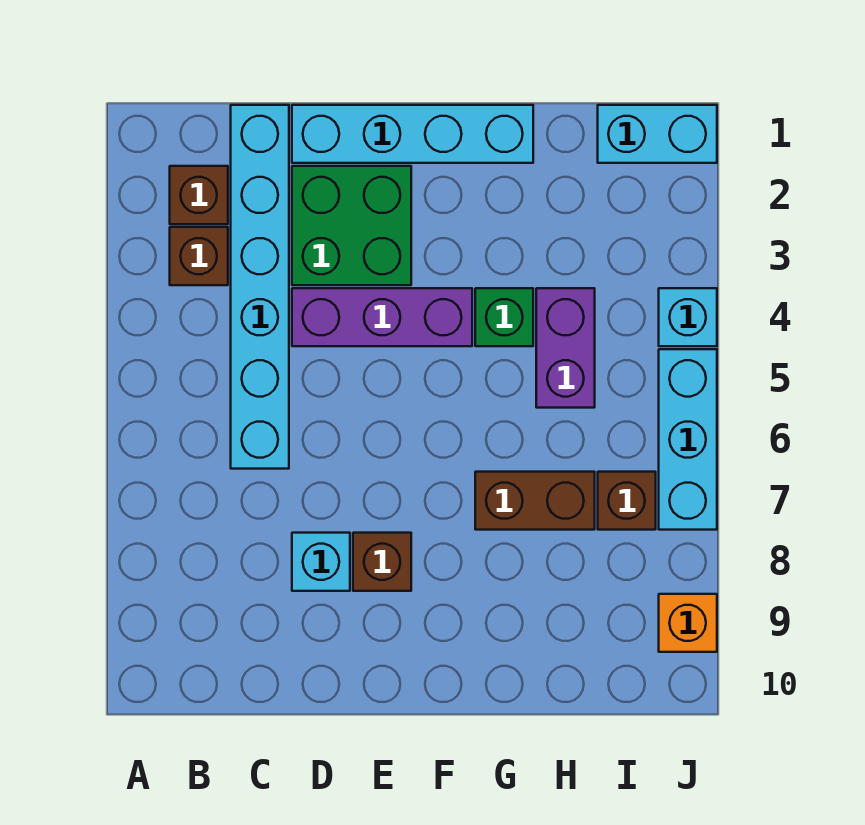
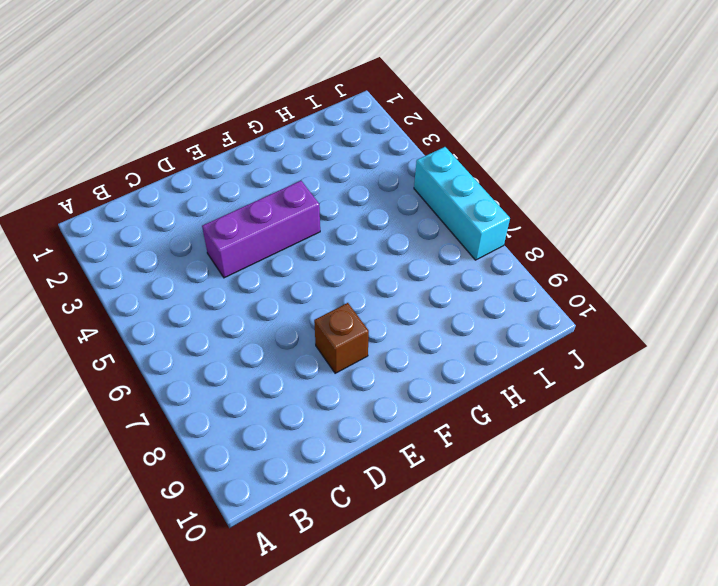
none -> brown 1x1 brick [170,166,228,224]
none -> brown 1x1 brick [170,227,228,285]
none -> cyan 1x6 brick [231,105,289,469]

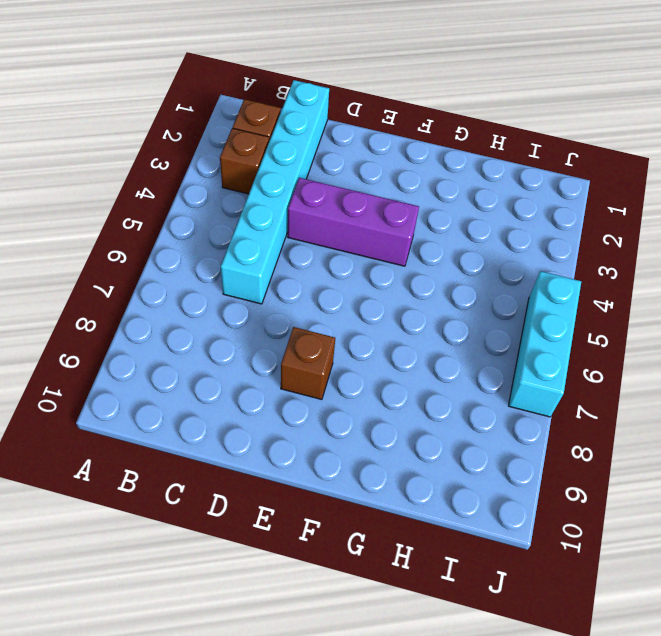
none -> cyan 1x4 brick [292,105,533,163]
none -> green 2x2 brick [292,166,411,285]
none -> cyan 1x1 brick [292,533,350,591]

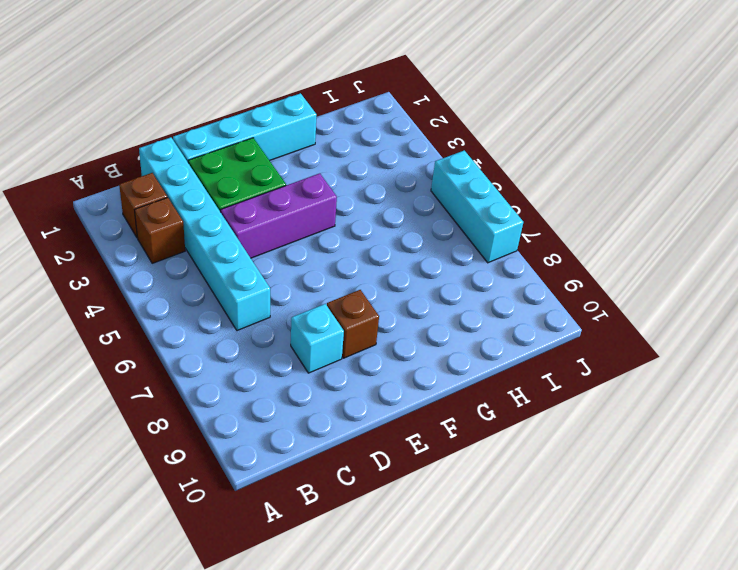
none -> green 1x1 brick [475,288,533,346]
none -> brown 1x2 brick [475,472,595,530]
none -> purple 1x2 brick [536,288,595,408]

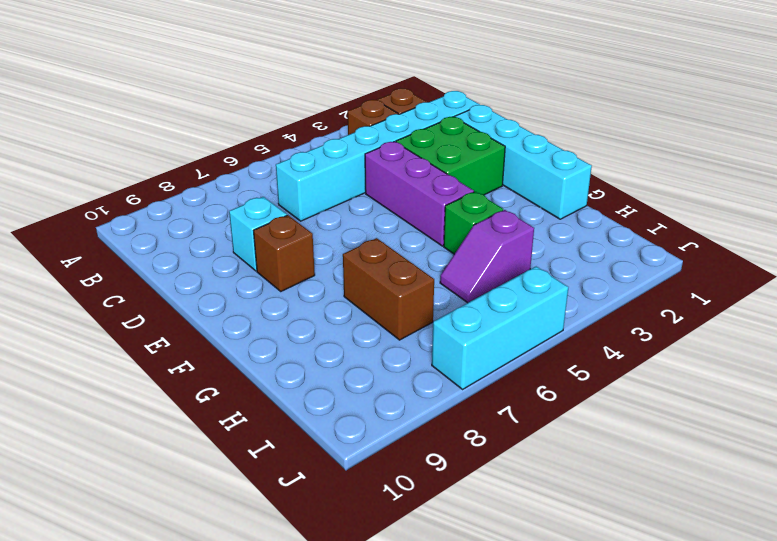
purple 1x2 slope [440,210,534,303] -> purple 1x2 brick [536,288,595,408]
none -> cyan 1x2 brick [598,105,717,163]
none -> brown 1x1 brick [598,472,656,530]
none -> cyan 1x1 brick [659,288,717,346]

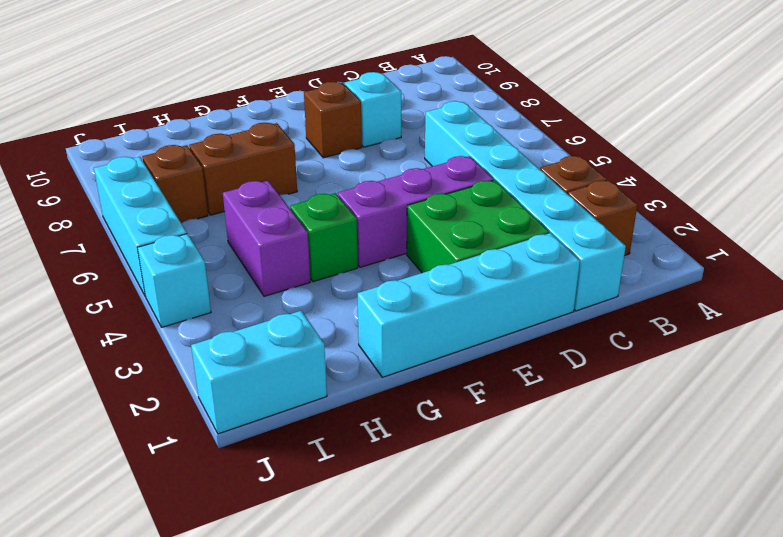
none -> orange 1x1 brick [659,594,717,652]

